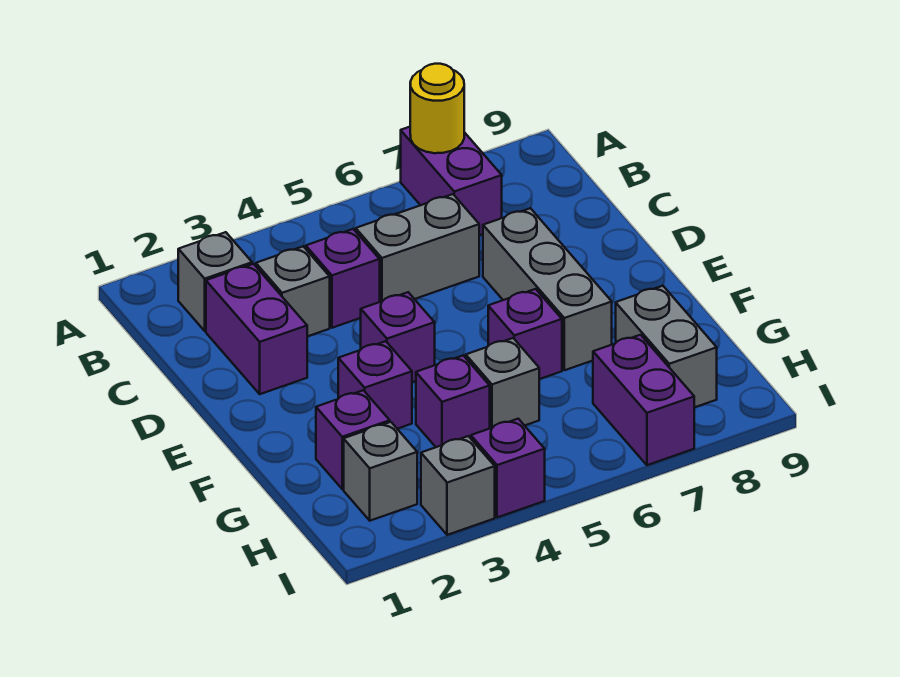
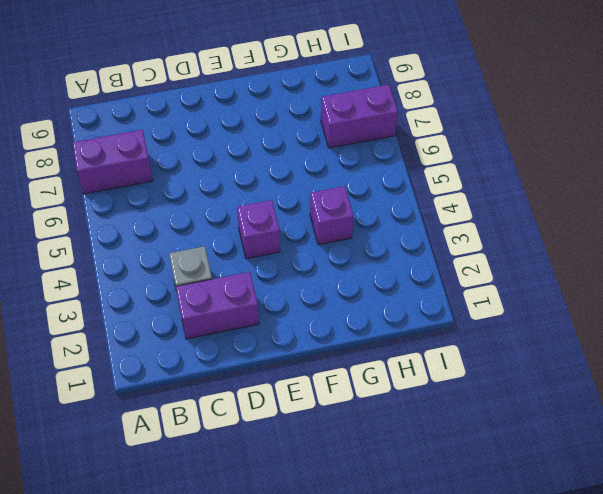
none -> grey 1x1 brick [178,232,252,331]
none -> purple 1x1 brick [306,229,380,328]
none -> grey 1x2 brick [356,194,479,302]

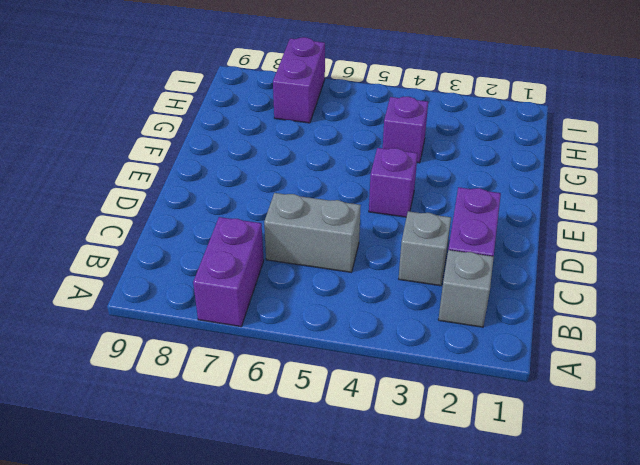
none -> purple 1x1 brick [306,229,380,328]
none -> grey 1x3 brick [483,208,612,370]
none -> purple 1x1 brick [338,341,412,429]

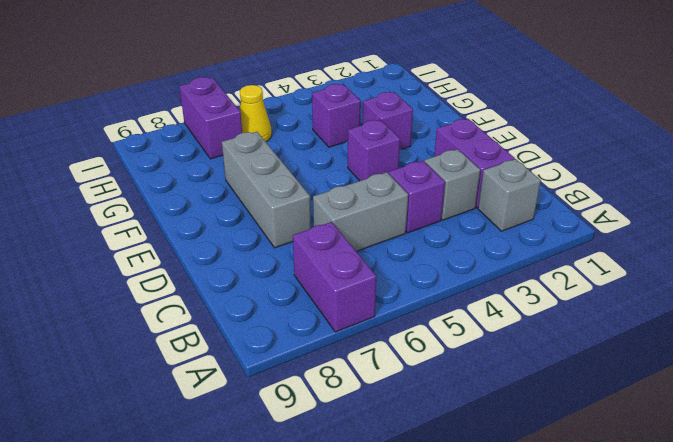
yellow 1x1 cone [240,85,272,142] -> none
none -> purple 1x1 brick [488,289,562,379]
none -> purple 1x1 brick [316,390,390,489]
none -> grey 1x1 brick [466,338,539,428]

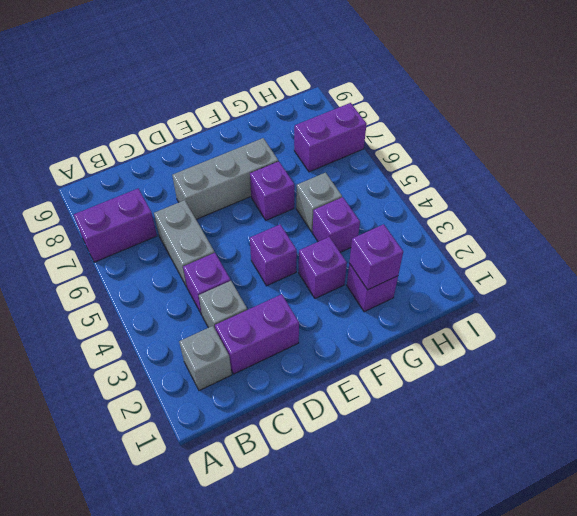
purple 1x1 brick [349,224,403,290] -> purple 1x1 brick moved to [471,419,545,518]
none -> grey 1x2 brick [616,286,717,408]
none -> grey 1x1 brick [344,422,417,521]
none -> grey 1x1 brick [421,436,495,535]

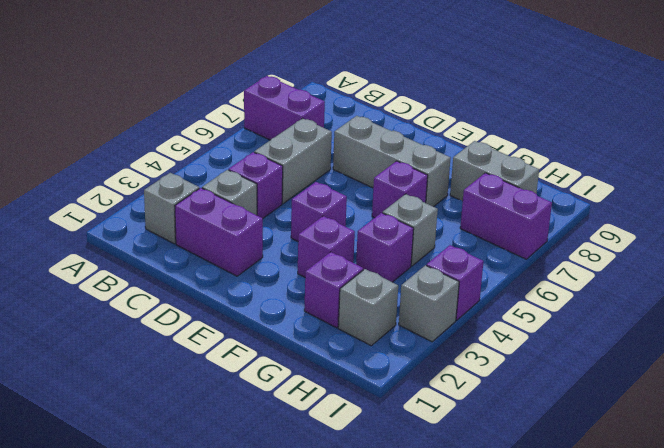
none -> yellow 1x1 round brick [410,64,464,153]

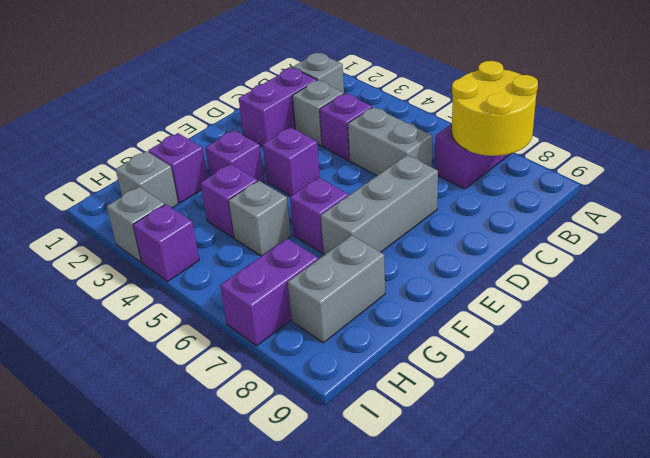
yellow 2x2 round brick [452,61,538,156] -> yellow 1x1 round brick [410,64,464,153]

